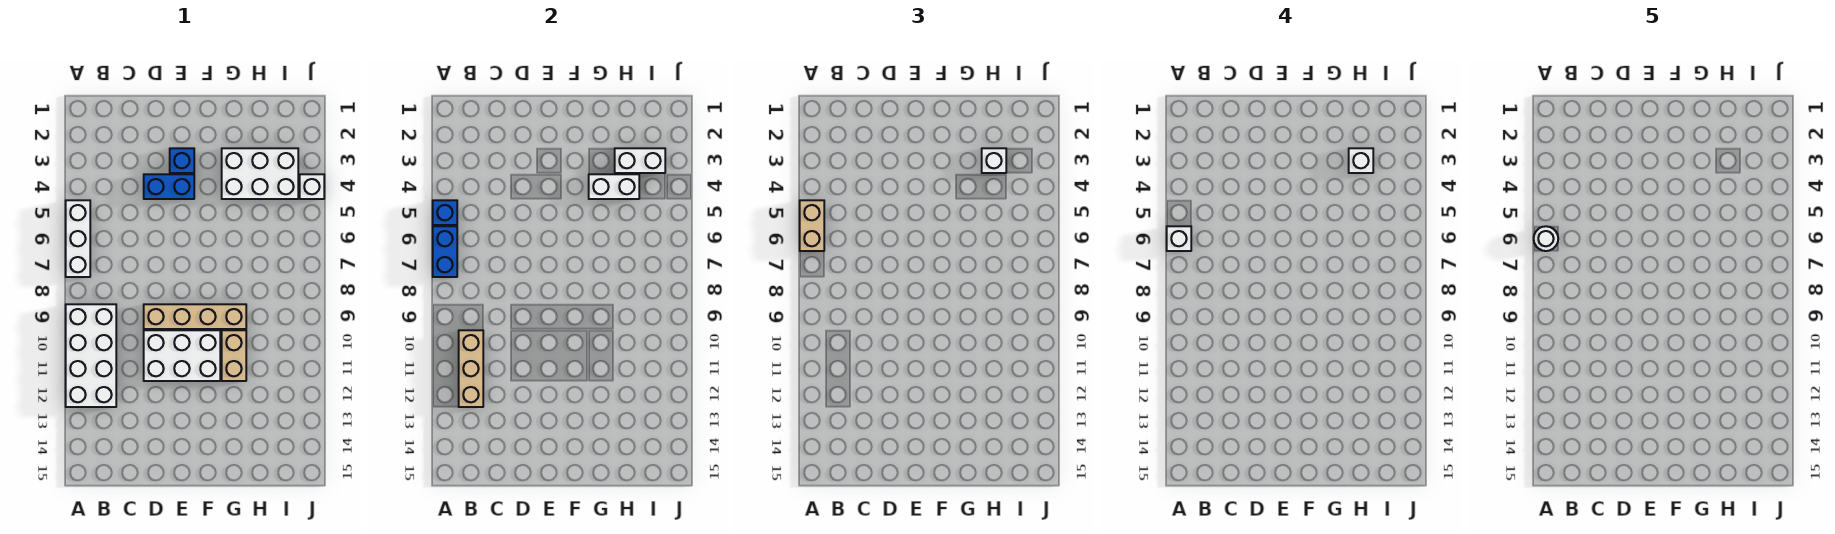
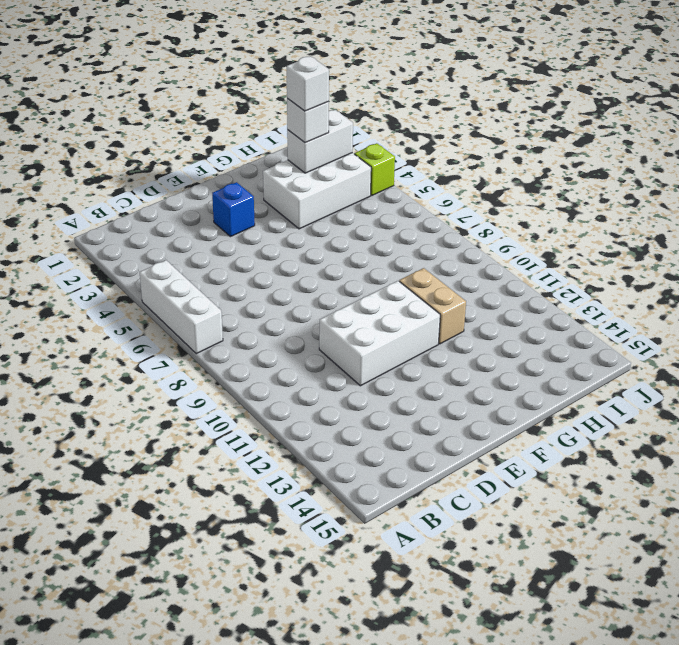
lime 1x1 brick [354,143,395,195] -> white 1x1 brick [300,174,324,199]
none -> white 2x4 brick [66,304,116,407]
none -> blue 1x2 brick [144,174,194,199]
none -> tan 1x4 brick [144,304,246,329]

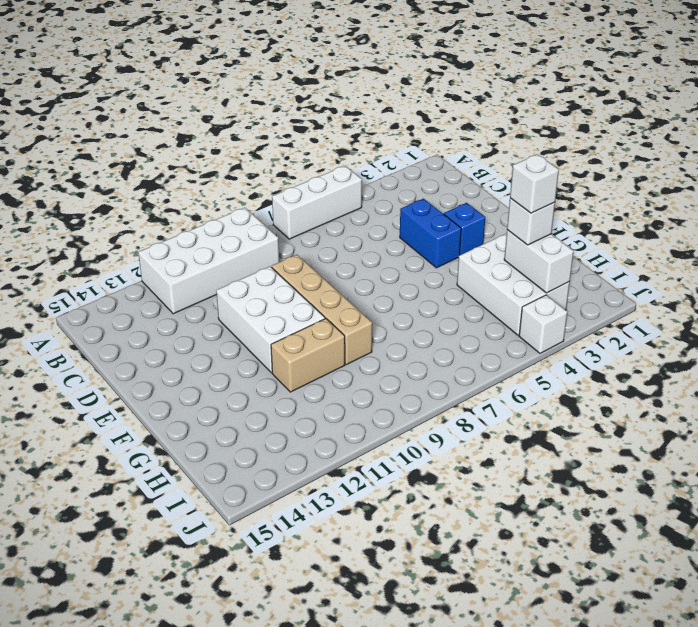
none -> blue 1x1 brick [433,200,457,225]
none -> blue 1x2 brick [433,226,457,277]
none -> tan 1x3 brick [459,330,483,407]

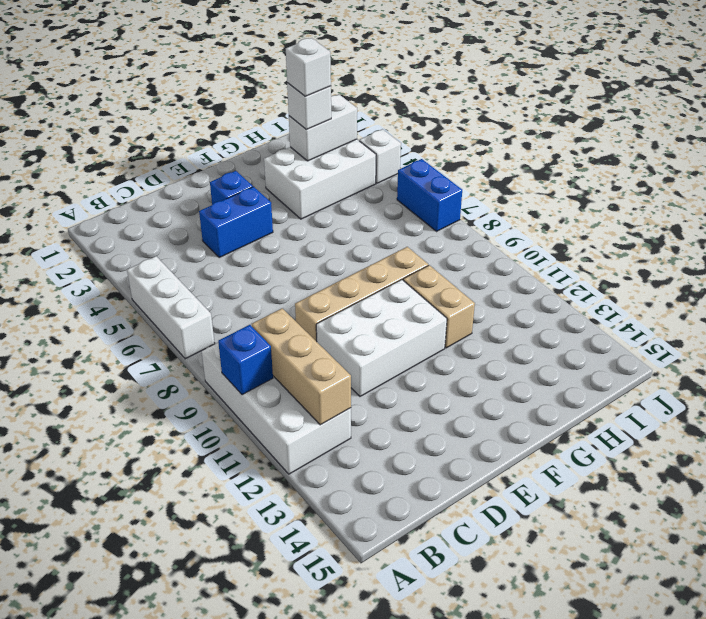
blue 1x1 brick [218,325,273,395] -> blue 1x1 brick moved to [433,200,457,225]
blue 1x2 brick [397,159,462,231] -> blue 1x2 brick moved to [433,226,457,277]
none -> white 1x2 brick [589,174,639,199]
none -> tan 1x2 brick [800,200,824,251]
none -> white 1x1 brick [1167,226,1191,251]

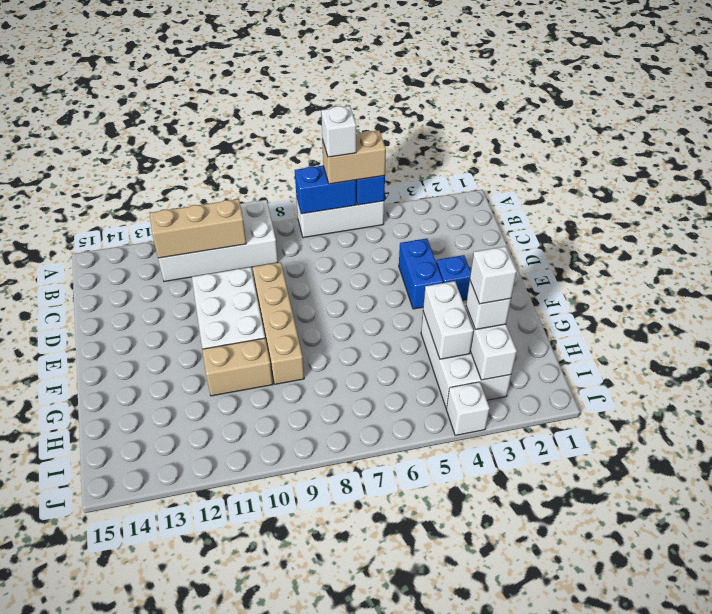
none -> white 1x1 round brick [1534,226,1558,251]

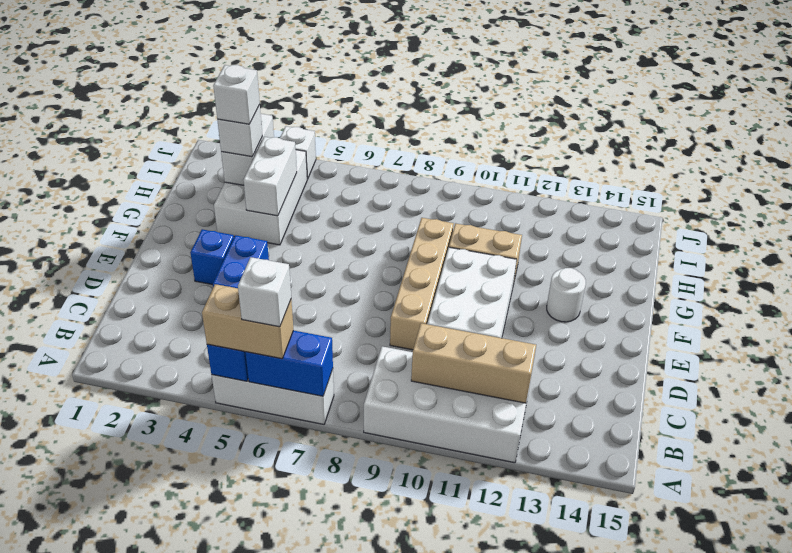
white 1x1 round brick [547,268,586,322] -> white 1x1 round brick moved to [1534,226,1558,251]

